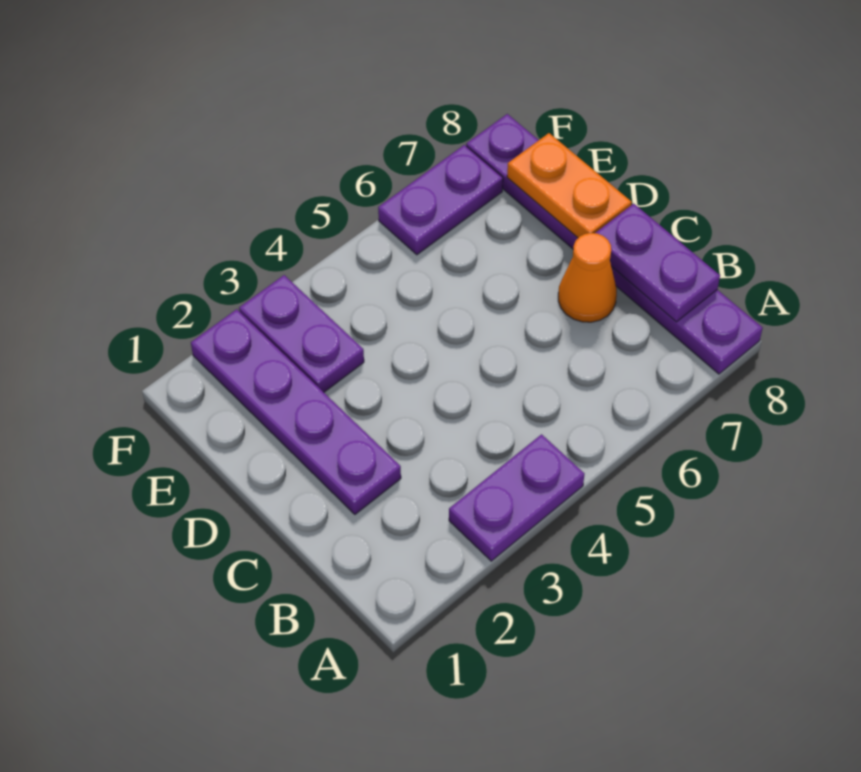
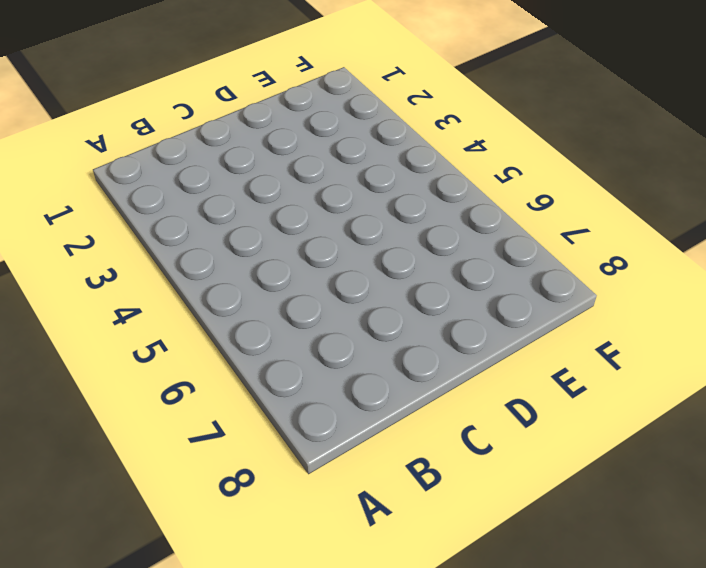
none -> purple 1x2 plate [449,434,585,561]
none -> purple 1x6 plate [466,114,763,374]

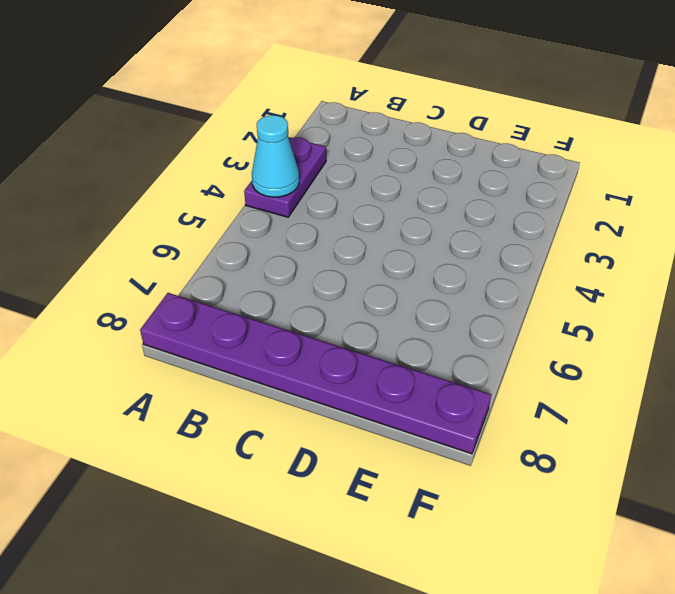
cyan 1x1 cone [252,115,299,197] -> none
none -> purple 1x4 plate [191,309,401,514]
none -> orange 1x1 cone [558,233,617,322]

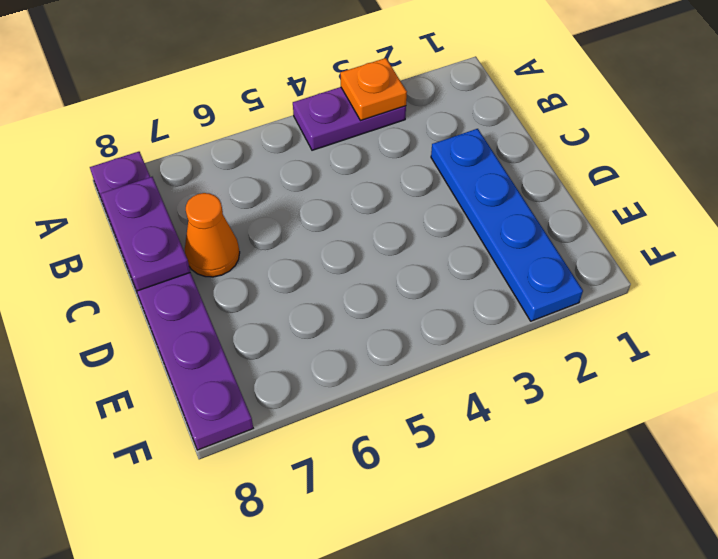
orange 1x1 plate [340,58,407,121] -> none
blue 1x4 plate [431,129,583,321] -> purple 1x4 plate [191,309,401,514]
none -> purple 1x2 plate [239,275,364,392]
none -> purple 1x2 plate [378,145,503,255]

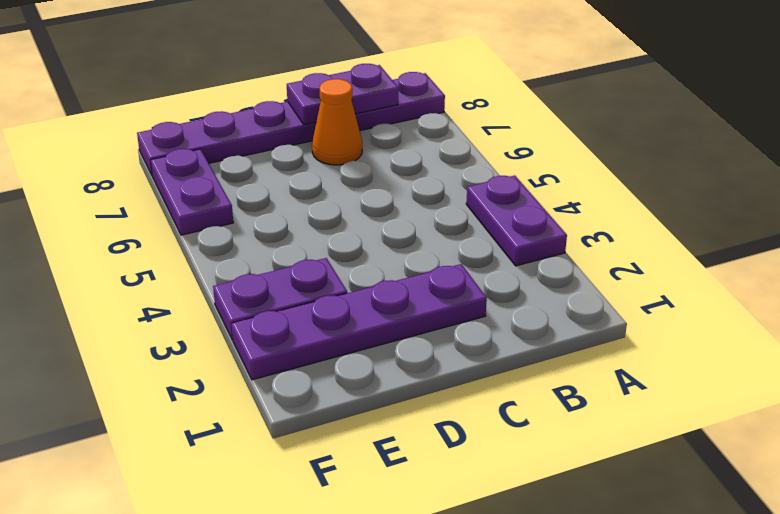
none -> orange 1x2 plate [507,133,632,238]

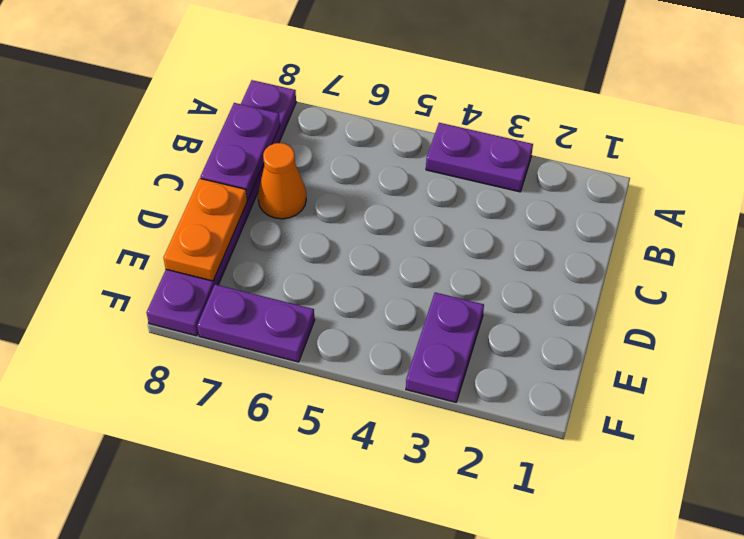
none -> purple 1x4 plate [191,309,401,514]

